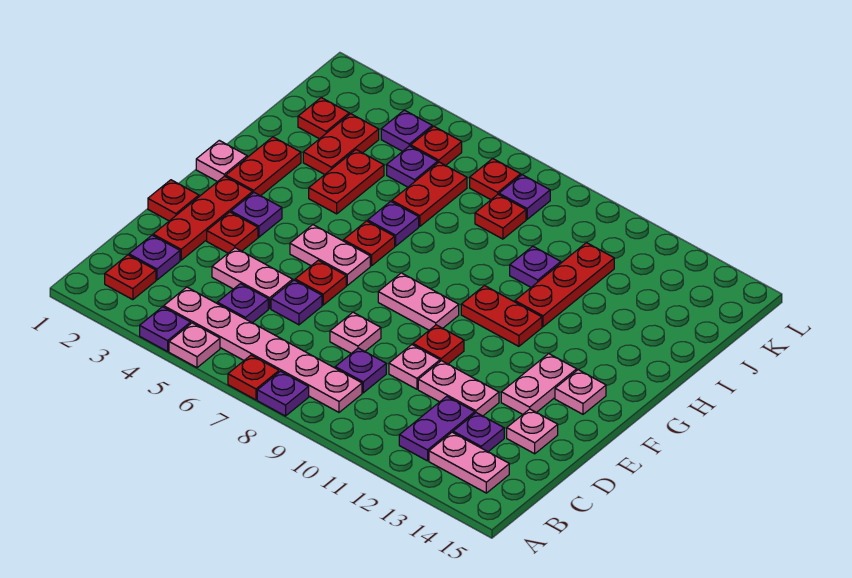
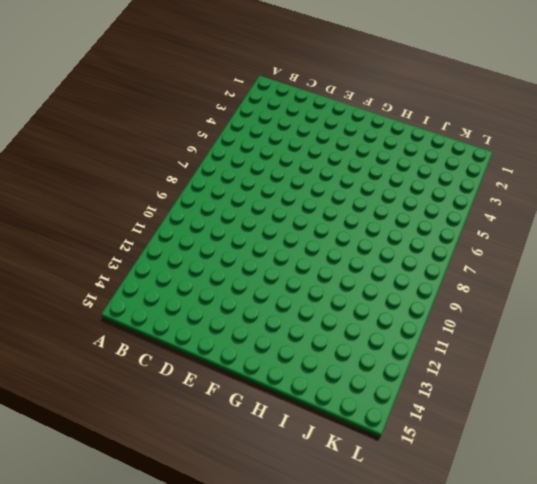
none -> purple 1x1 plate [140,307,191,351]
none -> pink 1x1 plate [169,323,220,368]
none -> red 1x1 plate [228,355,279,400]
none -> purple 1x1 plate [257,371,309,416]

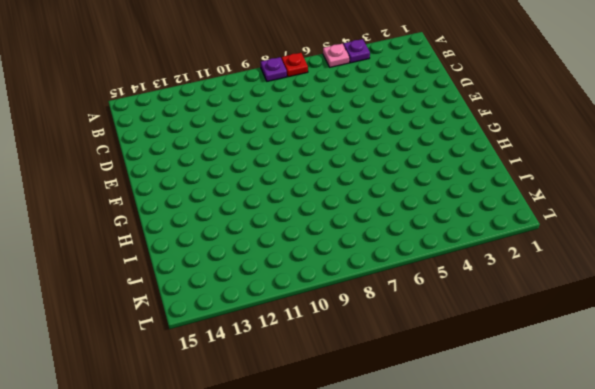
none -> red 1x1 plate [105,255,156,300]
none -> pink 1x6 plate [164,287,362,412]
none -> purple 1x2 plate [399,396,475,461]
none -> pink 1x2 plate [429,432,509,493]

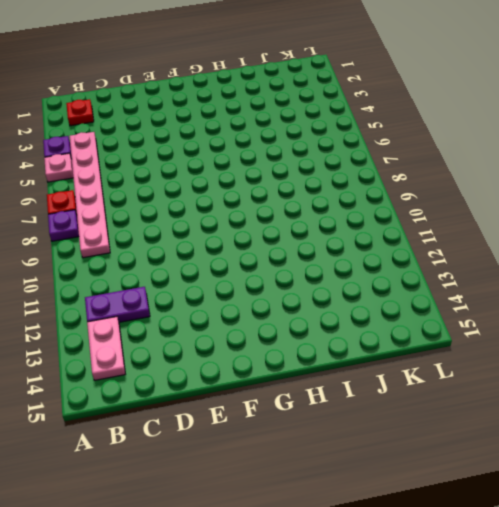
none -> purple 1x1 plate [129,235,180,280]
none -> purple 1x1 plate [217,284,268,323]
none -> purple 1x1 plate [335,348,386,393]
none -> purple 1x1 plate [453,413,504,452]

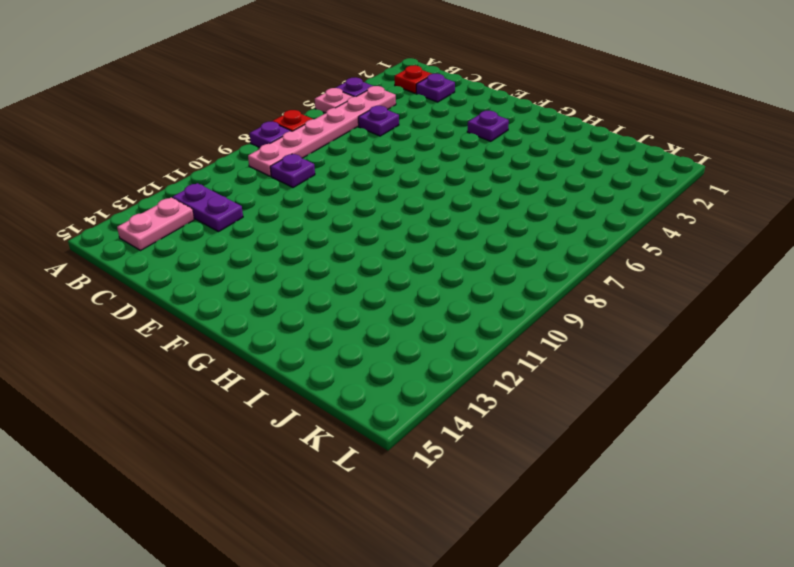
none -> purple 1x1 plate [453,413,504,452]
none -> red 1x3 plate [153,176,253,260]
none -> pink 1x2 plate [212,248,293,309]
none -> purple 1x1 plate [271,280,322,325]

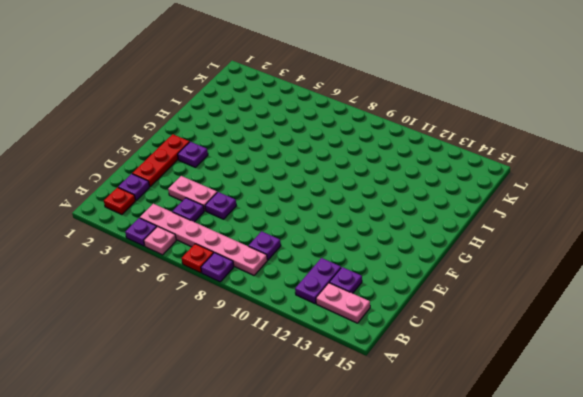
none -> pink 1x1 plate [330,312,381,353]
none -> pink 1x1 plate [389,345,440,389]
none -> pink 1x2 plate [418,361,499,416]
none -> pink 1x1 plate [507,409,558,454]

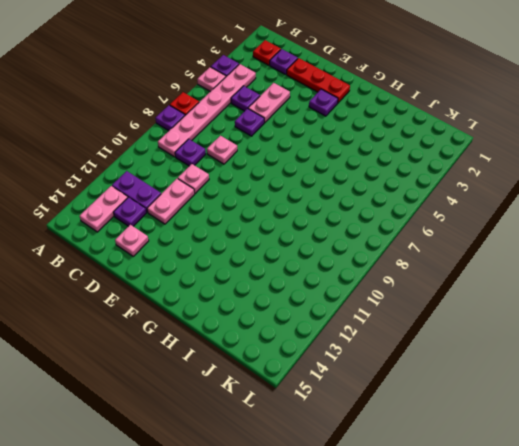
none -> red 1x1 plate [148,180,199,221]
none -> red 1x1 plate [207,212,258,253]
none -> red 1x1 plate [295,260,346,305]
none -> red 1x1 plate [413,325,464,364]

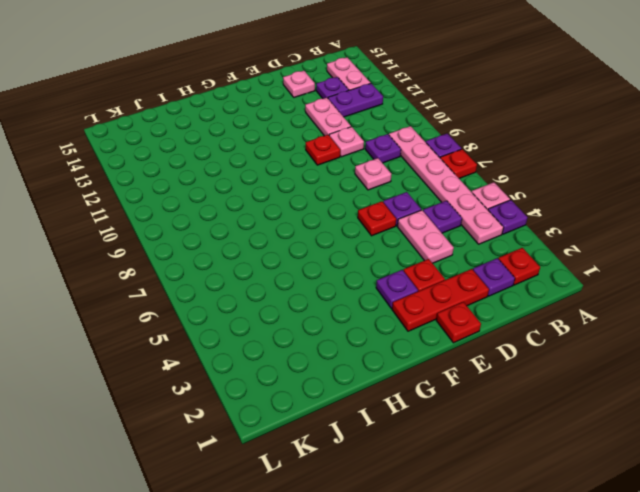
none -> pink 1x2 plate [501,354,577,415]
none -> pink 1x2 plate [290,225,370,285]
none -> pink 1x2 plate [378,273,459,330]
none -> pink 1x1 plate [555,370,606,414]

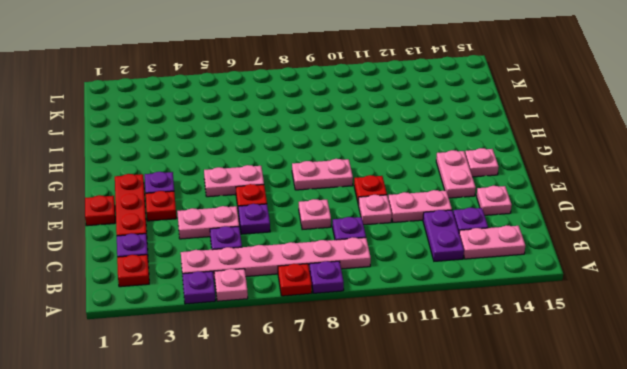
none -> pink 1x1 plate [196,140,247,182]
none -> red 1x2 plate [226,137,301,196]
none -> red 1x1 plate [344,221,395,266]
none -> red 1x2 plate [461,286,542,346]

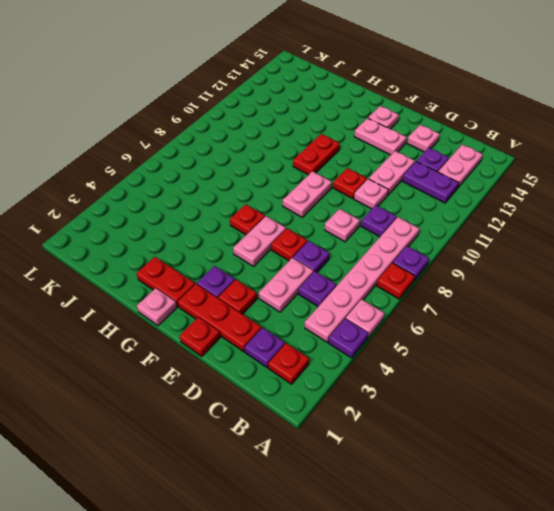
none -> red 1x2 plate [309,150,384,214]
none -> purple 1x1 plate [368,201,419,246]
none -> red 1x3 plate [515,243,614,327]
none -> red 1x2 plate [303,114,379,174]

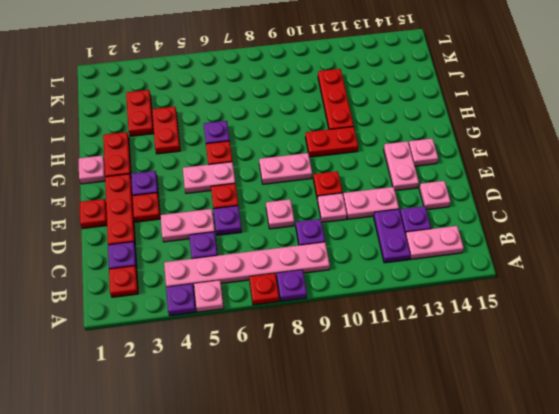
none -> red 1x2 plate [392,162,467,226]
none -> purple 1x1 plate [510,246,561,287]
none -> red 1x1 plate [298,98,349,139]
none -> purple 1x1 plate [387,146,438,187]

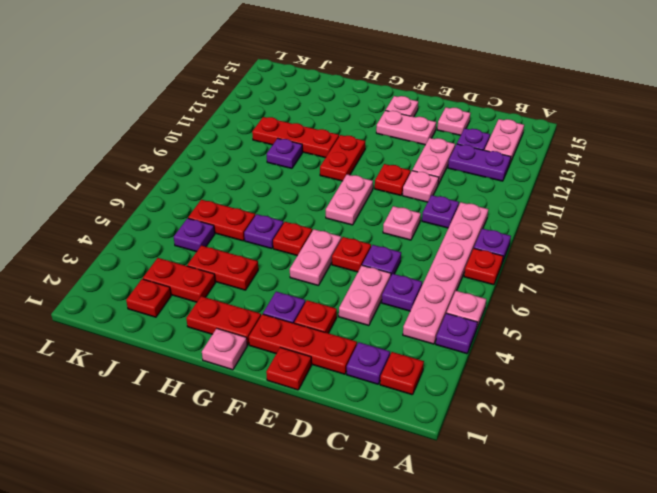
none -> red 1x1 plate [475,194,526,239]
none -> purple 1x1 plate [381,110,432,151]
none -> red 1x1 plate [411,126,462,165]
none -> red 1x1 plate [470,159,521,200]

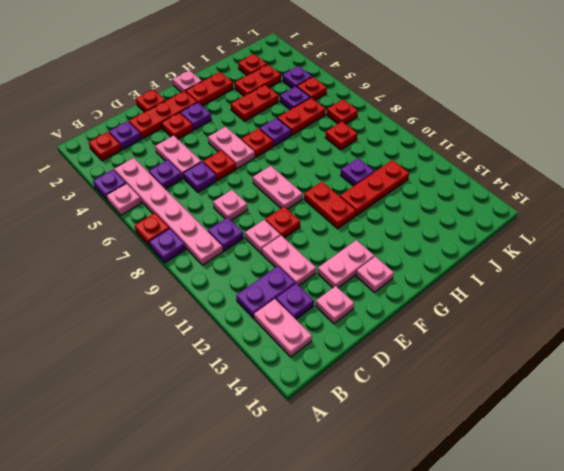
none -> purple 1x1 plate [499,175,550,219]

